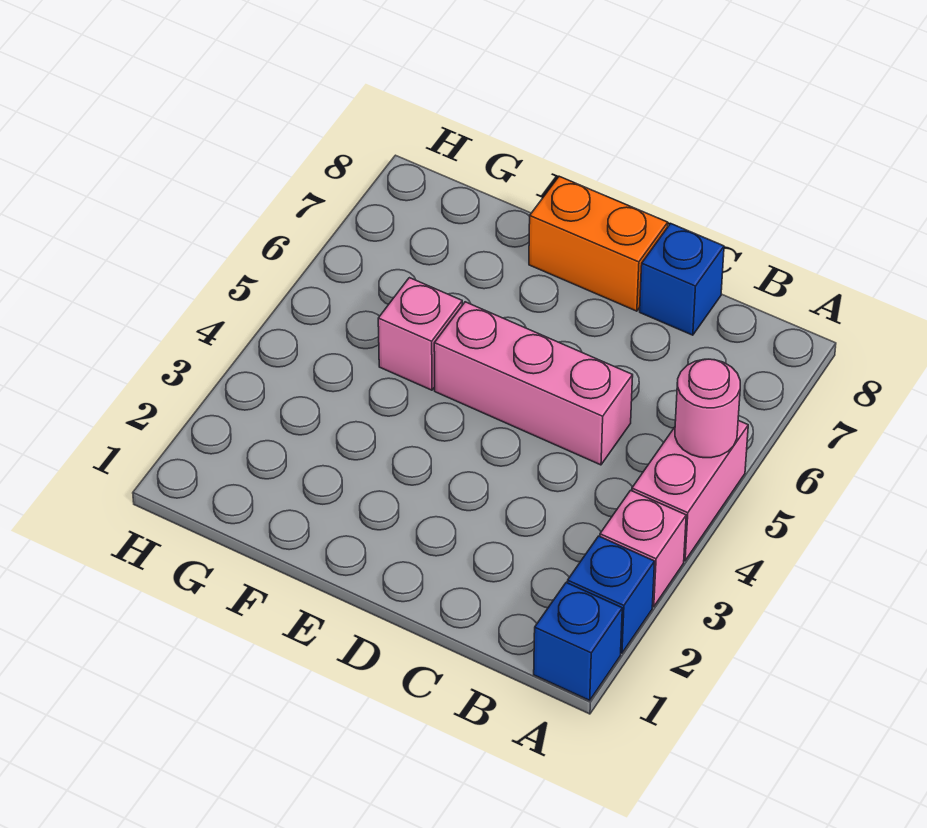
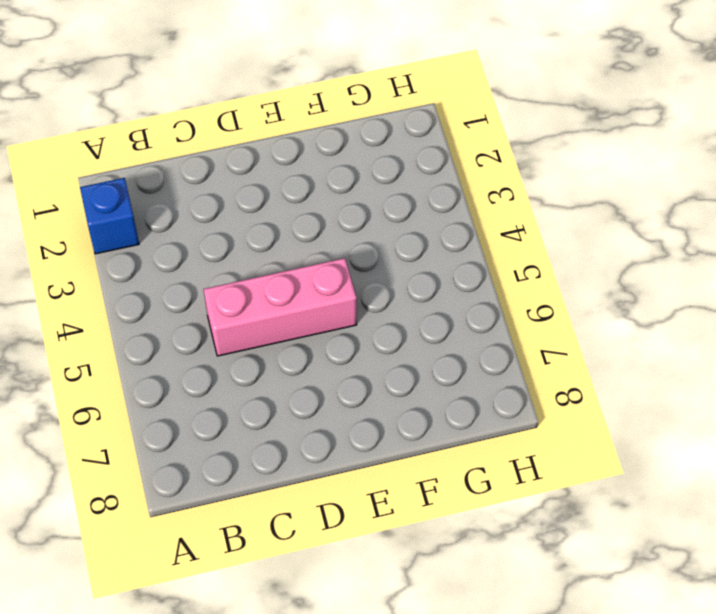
none -> blue 1x1 brick [534,583,622,700]
none -> pink 1x1 brick [600,490,686,607]

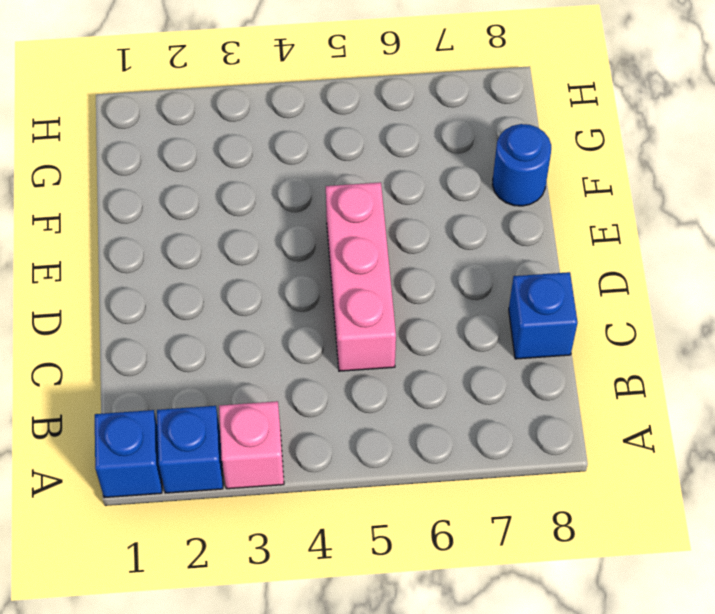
blue 1x1 round brick [492,124,551,206] -> none
none -> pink 1x2 brick [632,421,748,561]
none -> orange 1x2 brick [529,176,668,311]

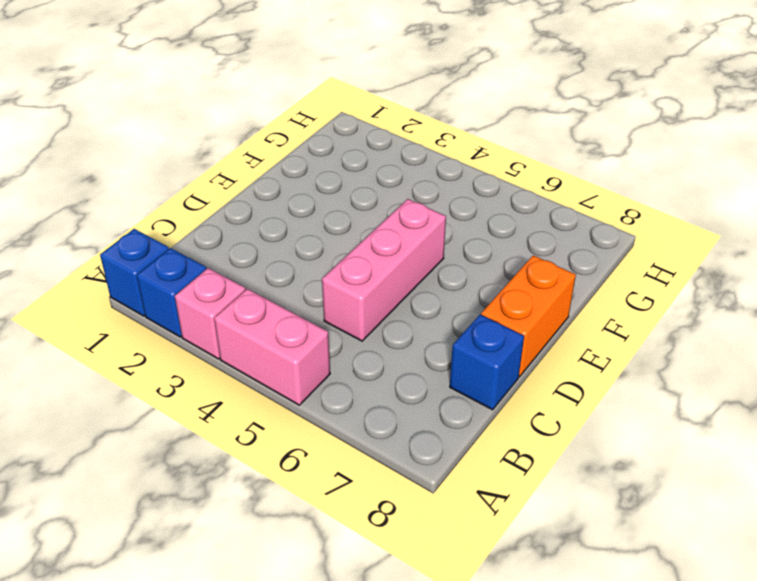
none -> pink 1x1 brick [378,278,462,390]
none -> pink 1x1 round brick [675,359,740,458]

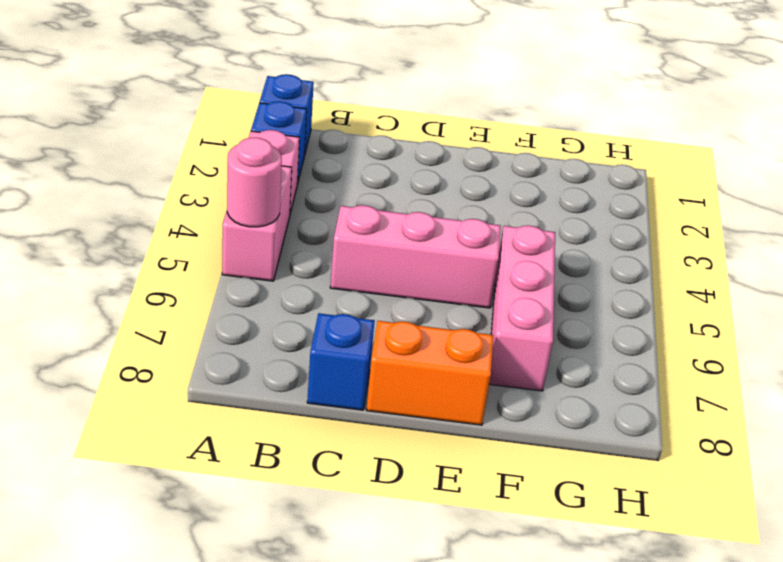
pink 1x3 brick [489,225,555,391] -> pink 1x1 brick [378,278,462,390]

